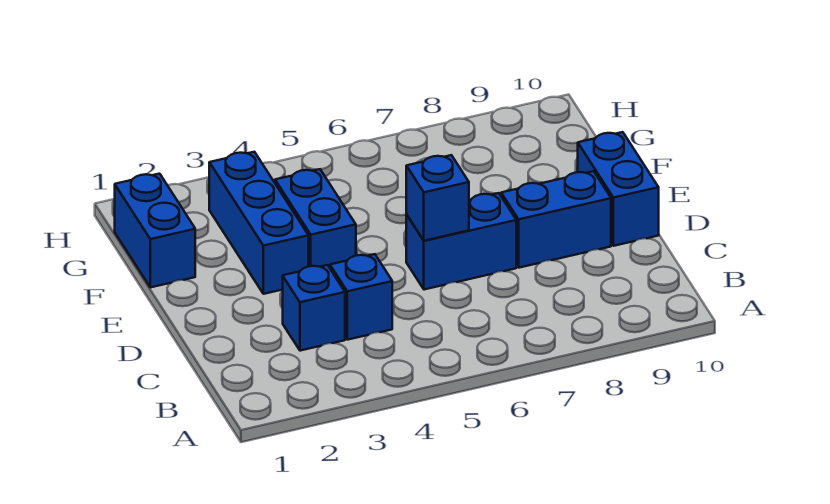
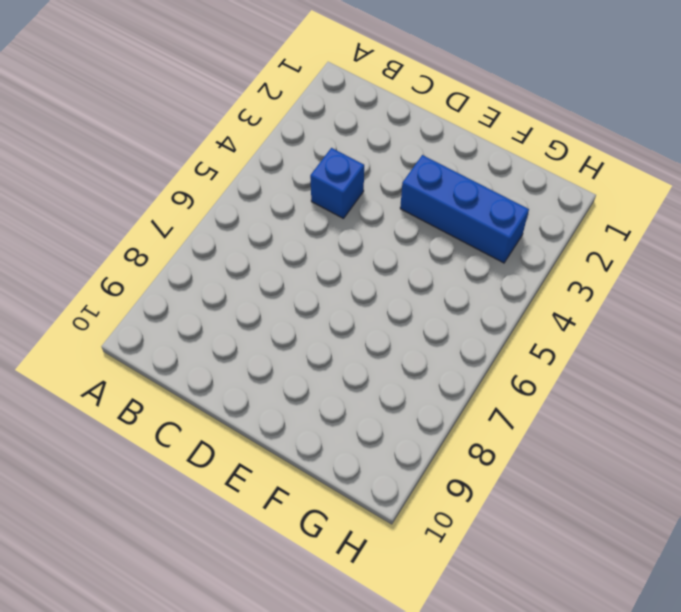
none -> blue 1x1 brick [283,265,345,351]
none -> blue 1x2 brick [406,193,516,290]

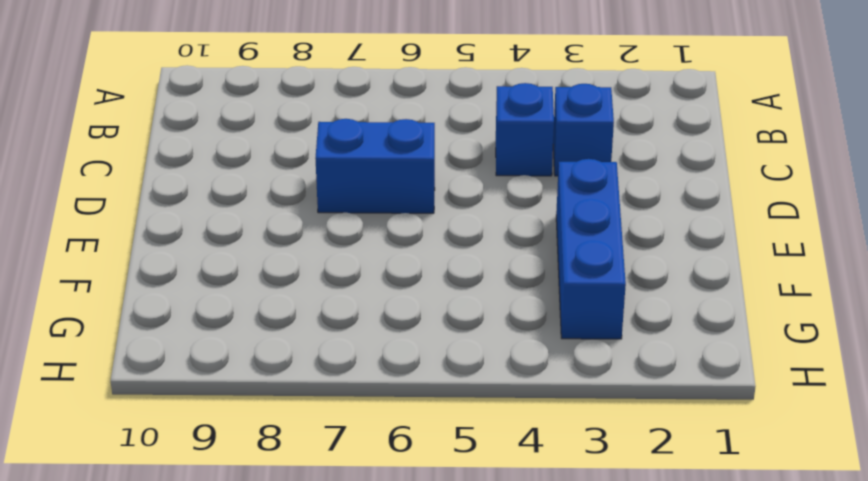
none -> blue 1x2 brick [501,171,611,268]
none -> blue 1x2 brick [578,132,659,246]

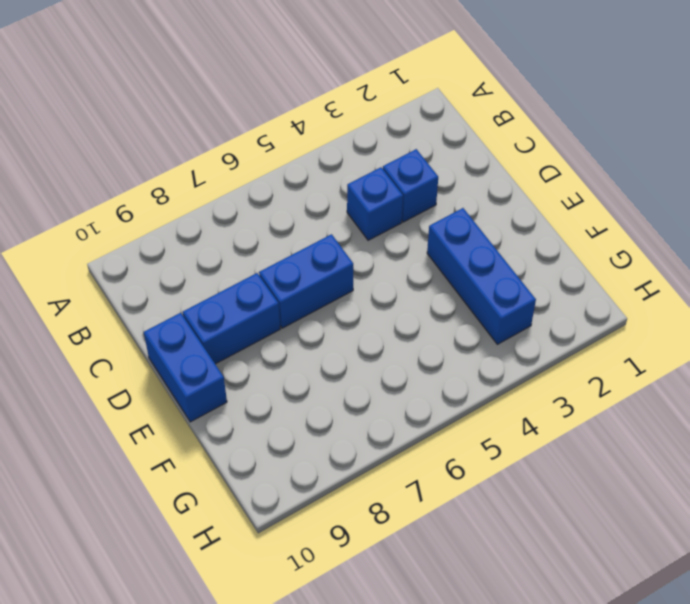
none -> blue 1x2 brick [275,169,356,268]
none -> blue 1x2 brick [115,174,195,287]

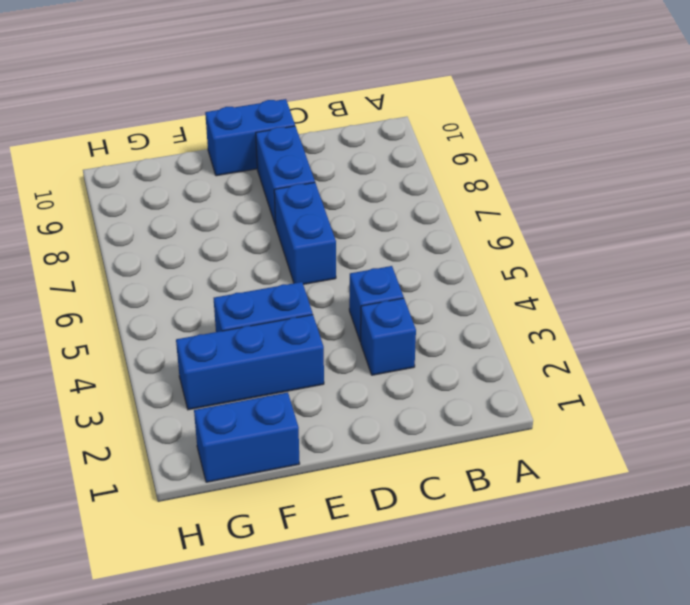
none -> blue 1x1 brick [406,155,469,241]

